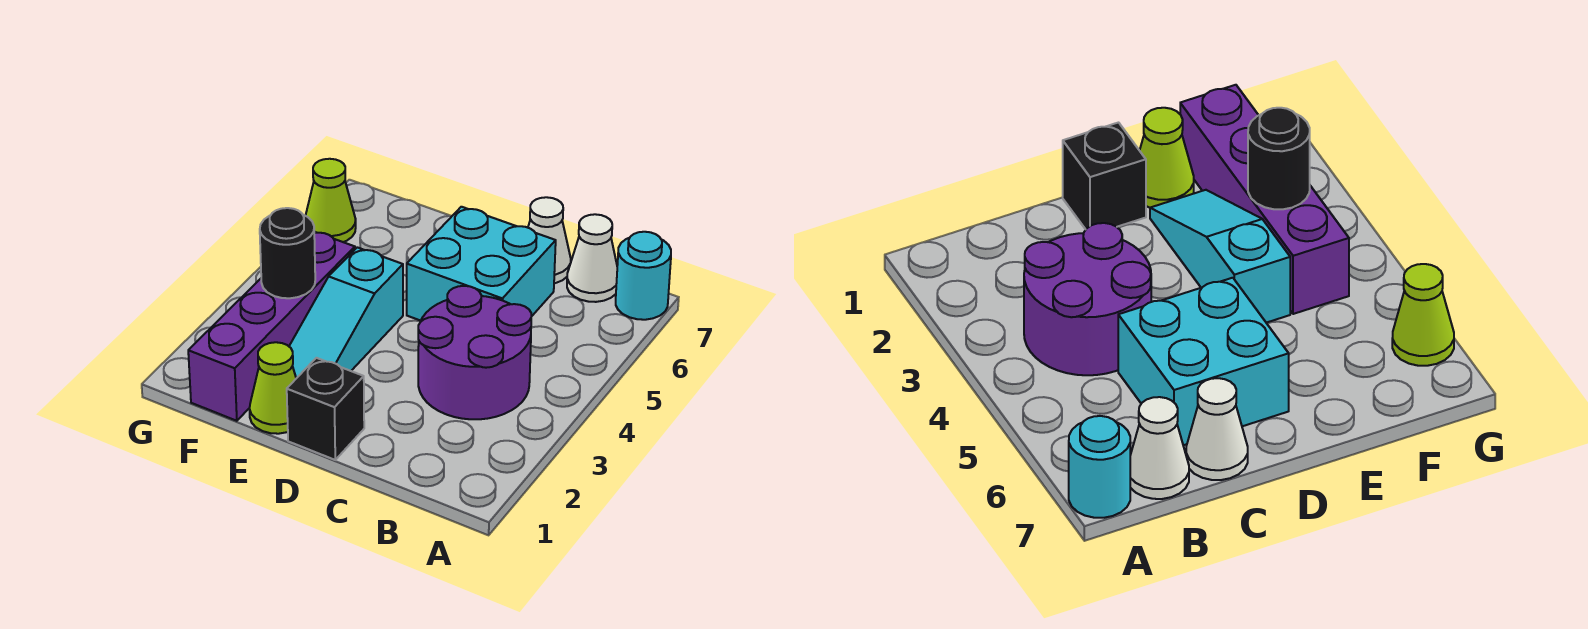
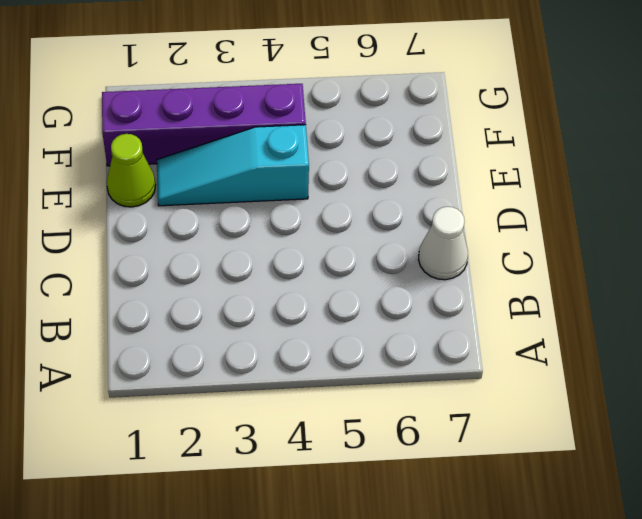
none -> cyan 1x1 round brick [616,232,671,320]
none -> purple 2x2 round brick [418,286,531,419]

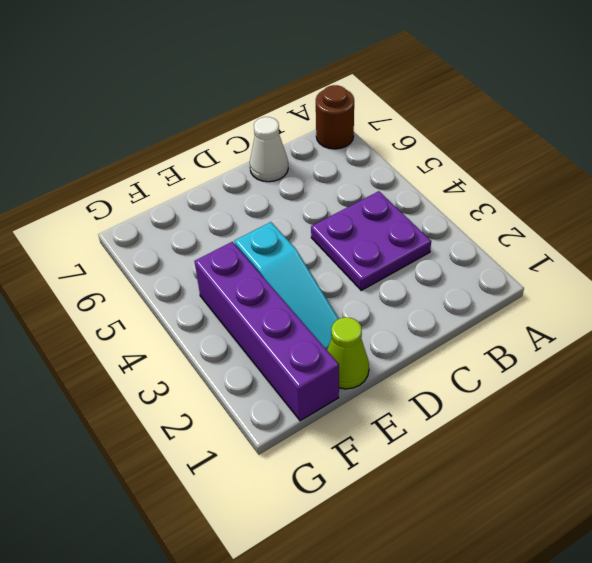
brown 1x1 round brick [316,85,354,149] -> cyan 1x1 round brick [616,232,671,320]
purple 2x2 plate [311,191,431,290] -> purple 2x2 round brick [418,286,531,419]
none -> white 1x1 cone [567,214,617,302]
none -> cyan 2x2 brick [407,207,556,321]

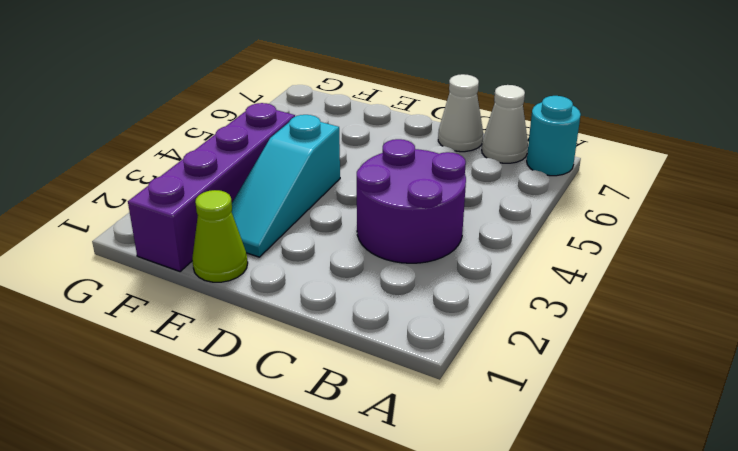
none -> cyan 2x2 brick [407,207,556,321]
none -> black 1x1 brick [287,358,364,460]

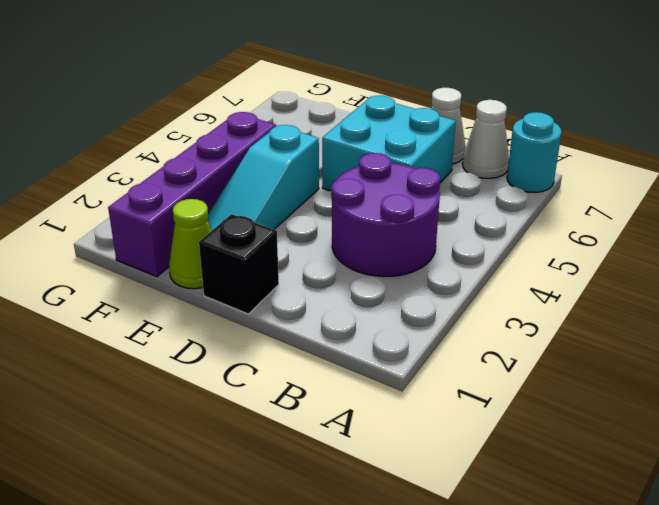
none -> lime 1x1 cone [306,159,356,242]
none -> black 1x1 round brick [260,208,315,298]

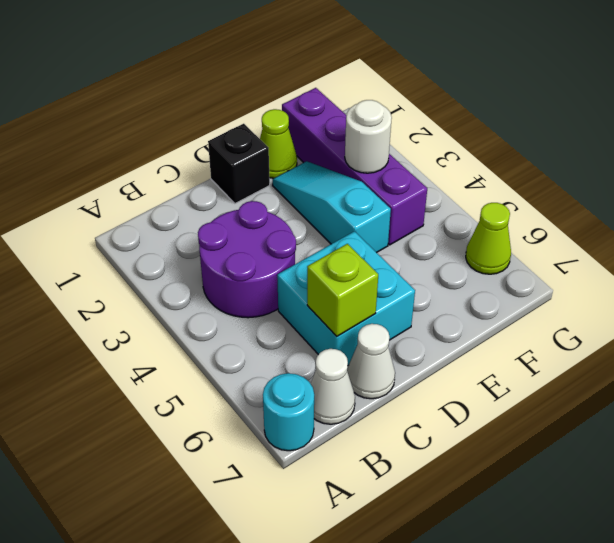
lime 1x1 brick [307,244,378,336] -> none
white 1x1 round brick [345,100,392,173] -> black 1x1 round brick [260,208,315,298]

